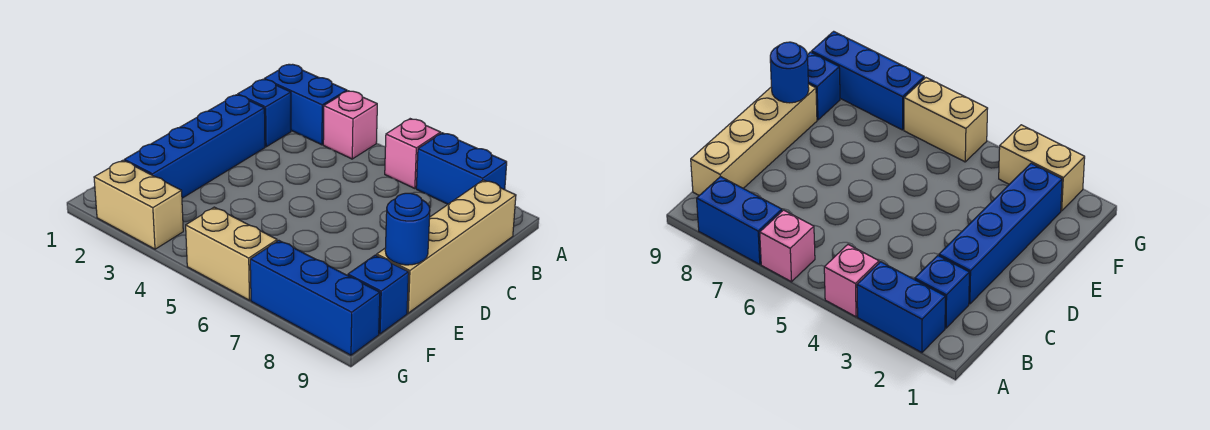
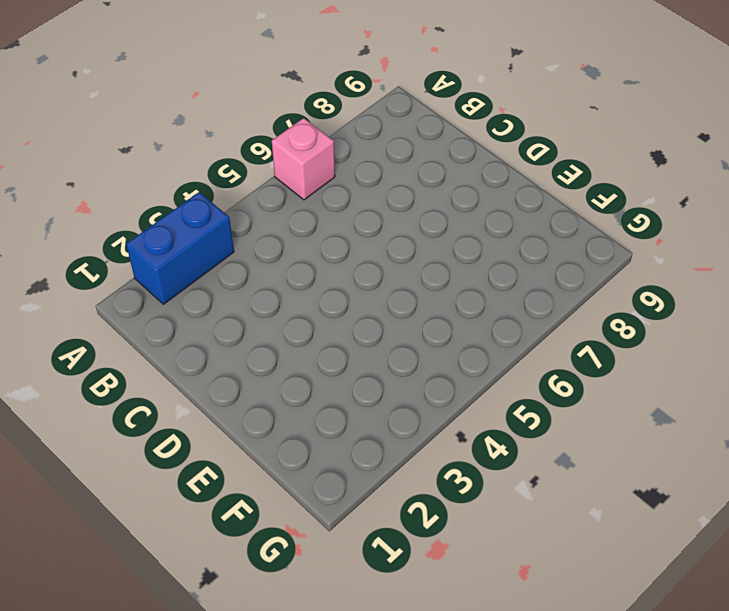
none -> pink 1x1 brick [323,91,377,159]
none -> blue 1x2 brick [416,133,507,204]
none -> blue 1x1 brick [238,80,291,147]

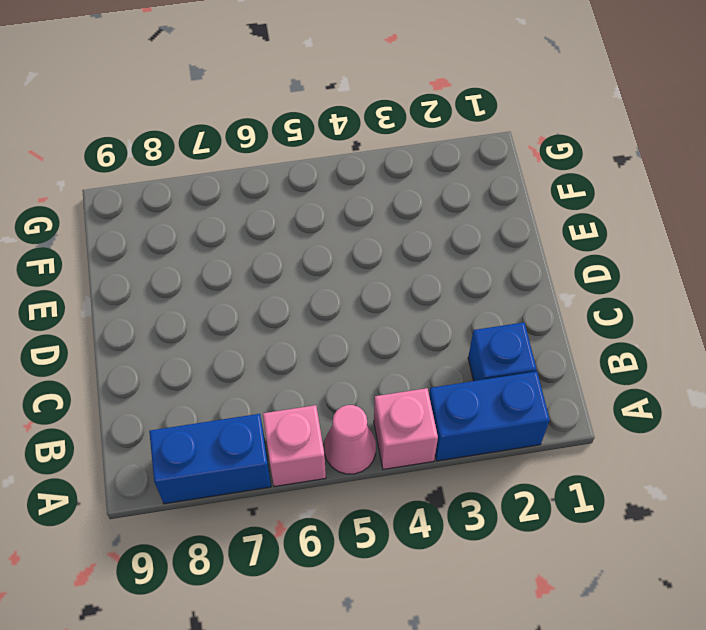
pink 1x1 cone [324,405,376,474] -> none
none -> tan 1x4 brick [377,180,516,313]
none -> blue 1x4 brick [124,95,265,198]
none -> blue 1x1 brick [348,255,409,334]

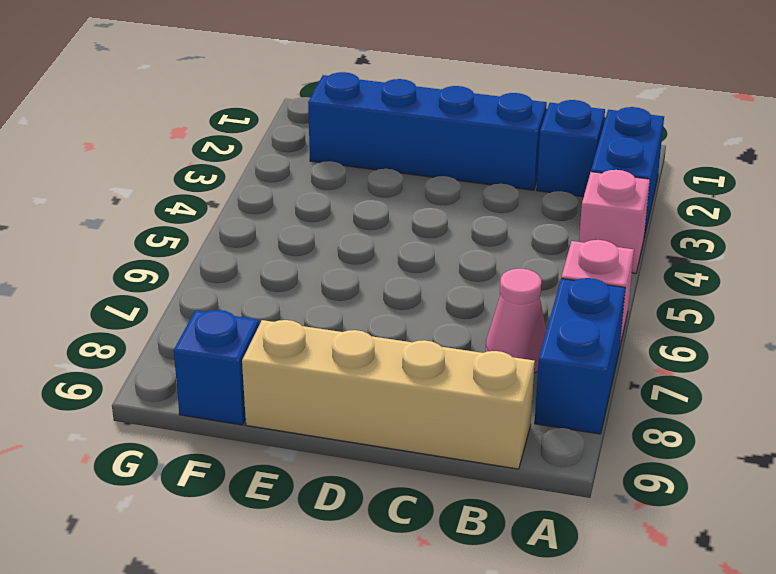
pink 1x1 cone [486,269,546,373] -> none
none -> tan 1x2 brick [94,160,183,249]
none -> tan 1x2 brick [186,207,277,300]
none -> blue 1x3 brick [250,240,380,355]

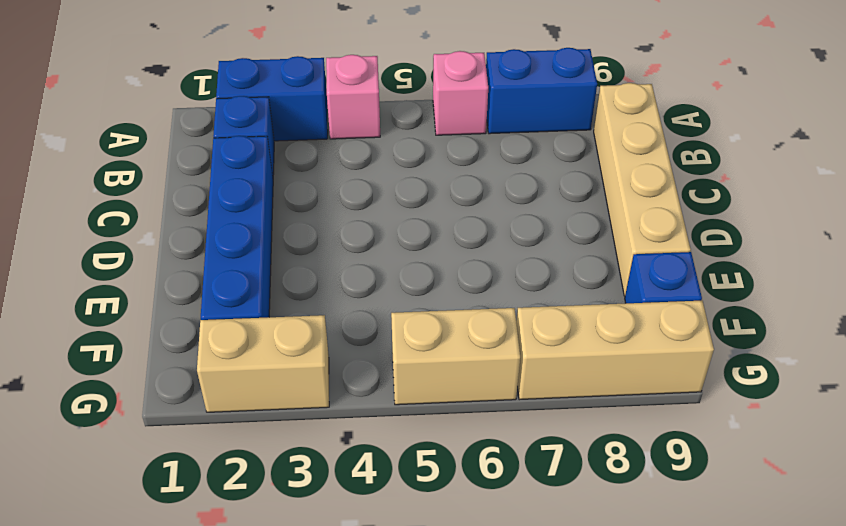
tan 1x3 brick [516,301,714,400] -> blue 1x3 brick [250,240,380,355]
none -> blue 1x1 round brick [385,193,430,265]

